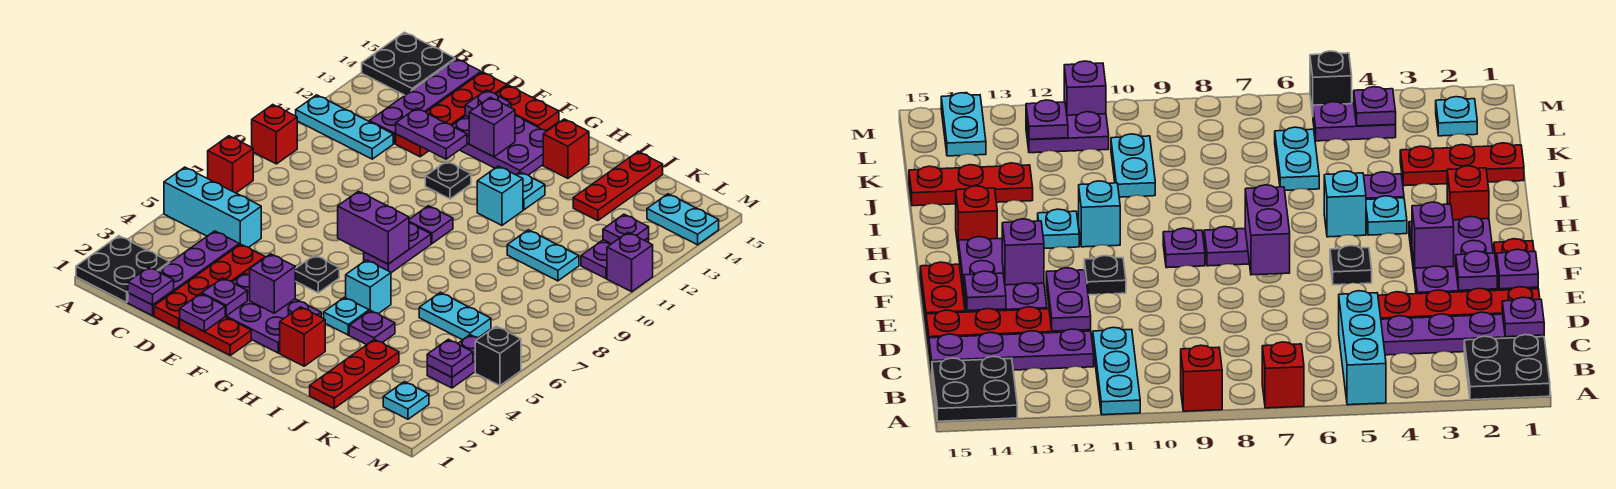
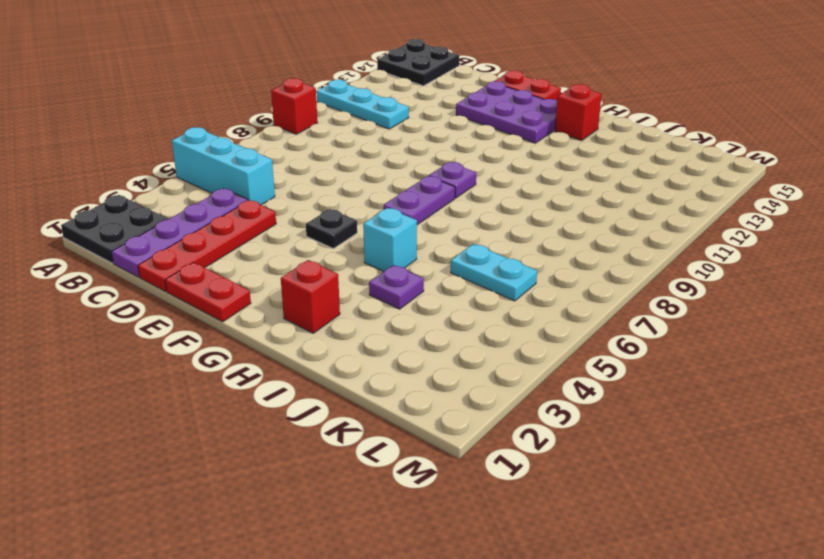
none -> red 1x1 brick [208,136,253,193]
none -> purple 1x4 plate [370,59,481,143]
none -> red 1x4 plate [396,72,507,157]
none -> purple 2x3 plate [225,273,321,353]

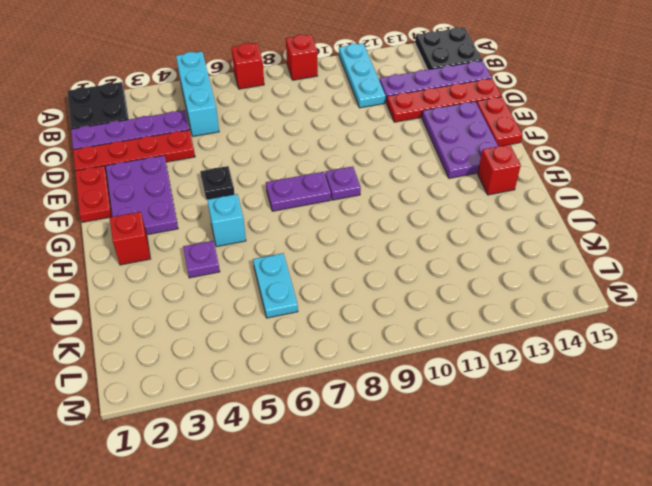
none -> black 1x1 plate [425,161,471,199]
none -> cyan 1x1 plate [324,297,369,335]
none -> cyan 1x1 brick [477,166,523,225]
none -> cyan 1x1 plate [517,172,545,210]

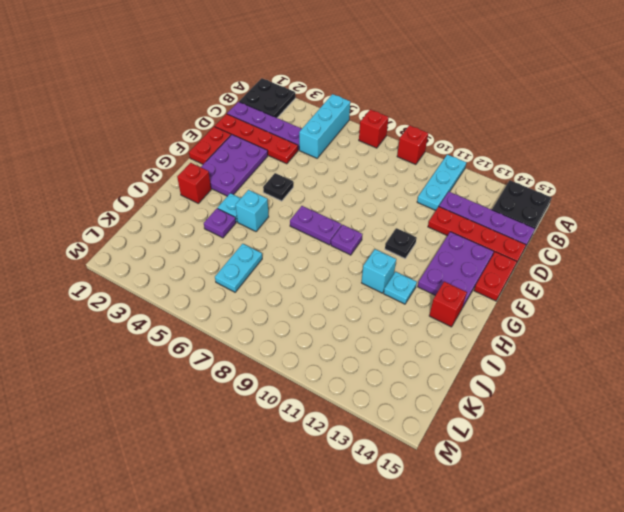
none -> red 1x3 plate [310,339,399,408]
none -> cyan 1x2 plate [507,230,579,281]
none -> red 1x3 plate [573,152,663,221]
none -> cyan 1x1 plate [383,382,429,419]

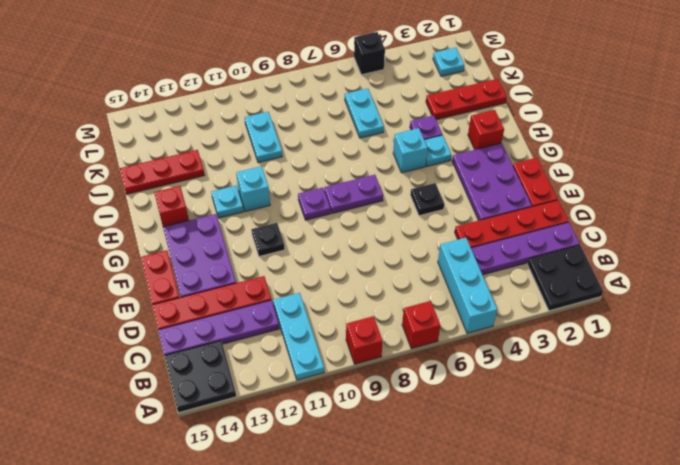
none -> purple 1x2 plate [427,335,479,388]
none -> purple 1x2 plate [581,238,649,278]
none -> cyan 1x2 plate [647,194,719,245]
none -> purple 1x1 brick [607,232,653,292]

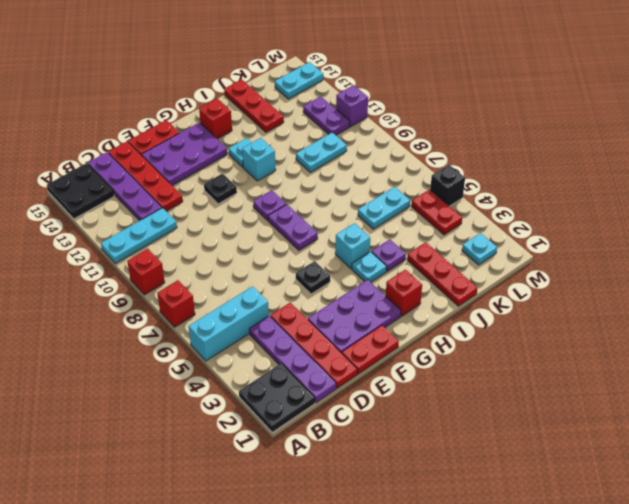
red 1x2 plate [412,190,462,235] -> purple 1x2 plate [427,335,479,388]
none -> purple 1x1 plate [128,267,174,305]
none -> purple 1x2 plate [396,108,467,159]
none -> purple 1x1 plate [180,294,225,331]
none -> purple 1x1 plate [202,278,247,316]

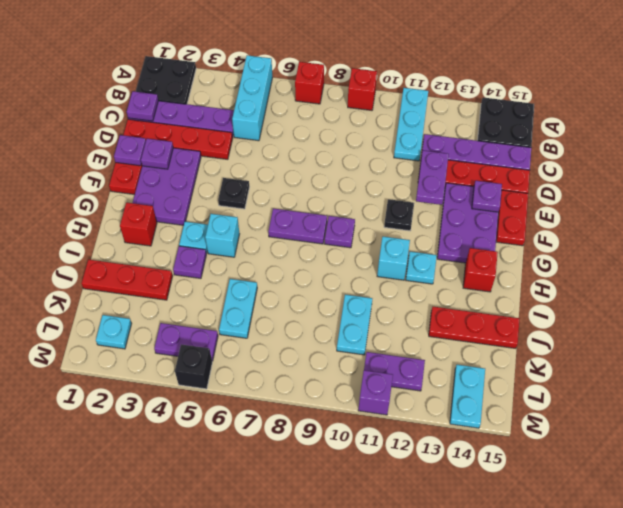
none -> purple 1x1 brick [250,254,295,313]
none -> purple 1x2 brick [338,191,409,264]
none -> purple 1x1 brick [469,97,515,157]
none -> purple 1x1 plate [427,339,473,377]

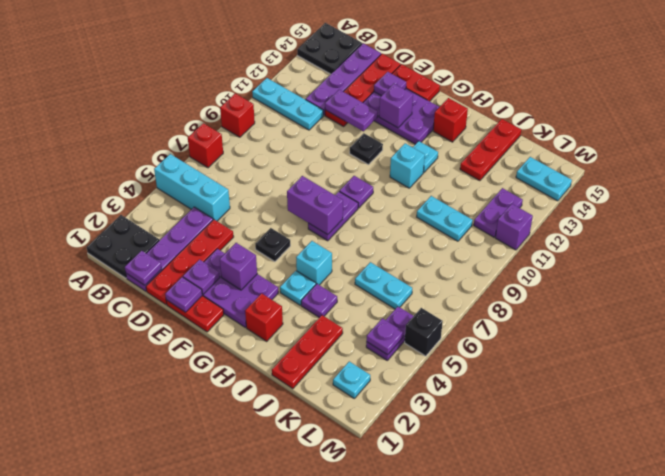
none -> purple 1x1 plate [603,214,649,244]

